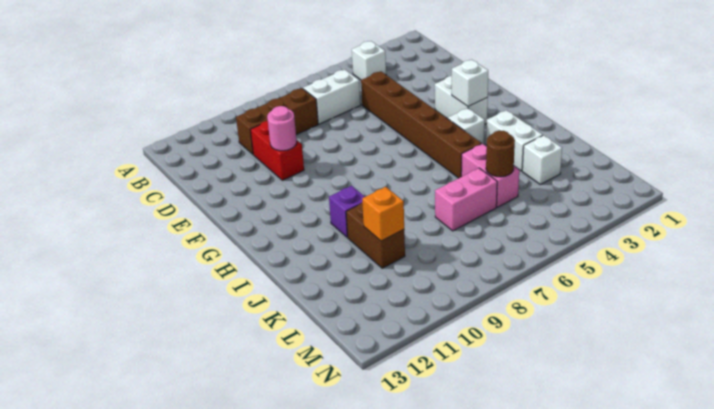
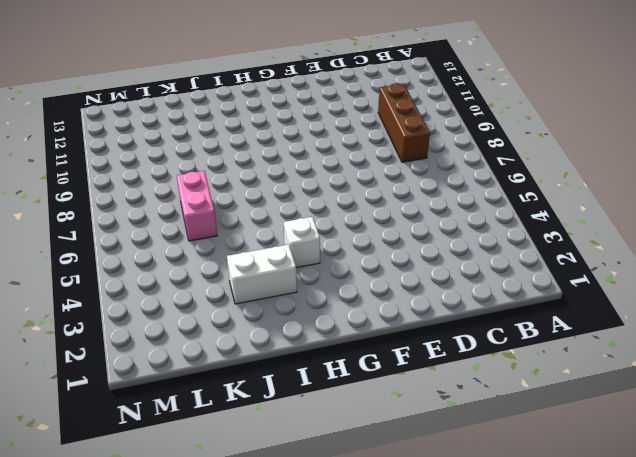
none -> white 1x1 brick [352,41,386,80]
none -> white 1x2 brick [303,69,361,124]
none -> brown 1x6 brick [361,71,482,178]

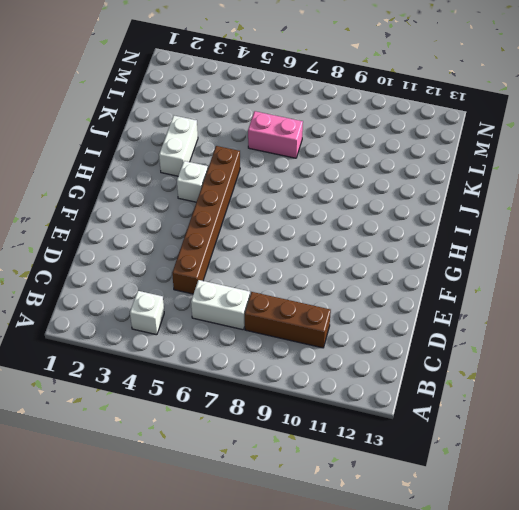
none -> red 1x2 brick [250,121,304,180]
none -> white 1x2 brick [435,76,488,124]
none -> purple 1x1 brick [329,186,365,237]

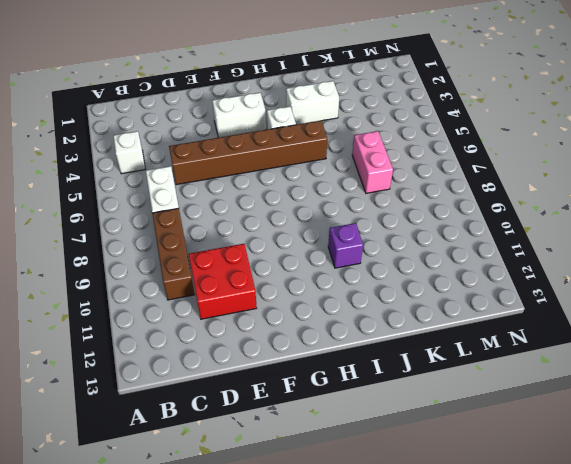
red 2x2 brick [189,244,257,319] -> red 1x2 brick [250,121,304,180]
none -> pink 1x2 brick [461,144,519,207]
none -> brown 1x2 brick [346,203,405,268]
none -> white 1x1 brick [522,135,562,184]

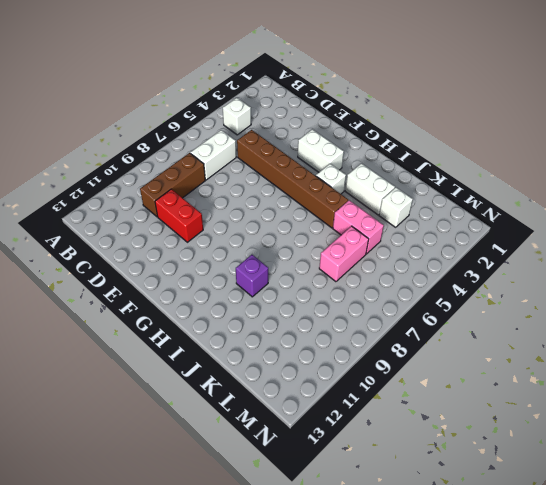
none -> brown 1x2 brick [346,203,405,268]
none -> pink 1x1 round brick [267,106,297,151]
none -> white 1x1 brick [452,60,488,106]

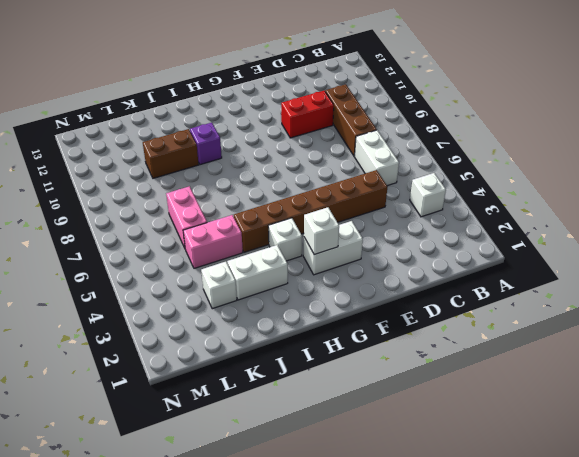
none -> pink 1x1 round brick [267,106,297,151]
none -> brown 1x1 round brick [486,130,515,177]
none -> orange 1x1 brick [362,187,404,241]

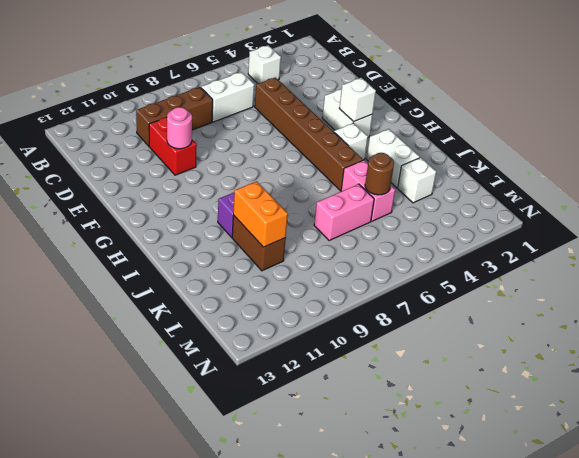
orange 1x2 brick [233,181,288,247] -> orange 1x1 brick [362,187,404,241]

